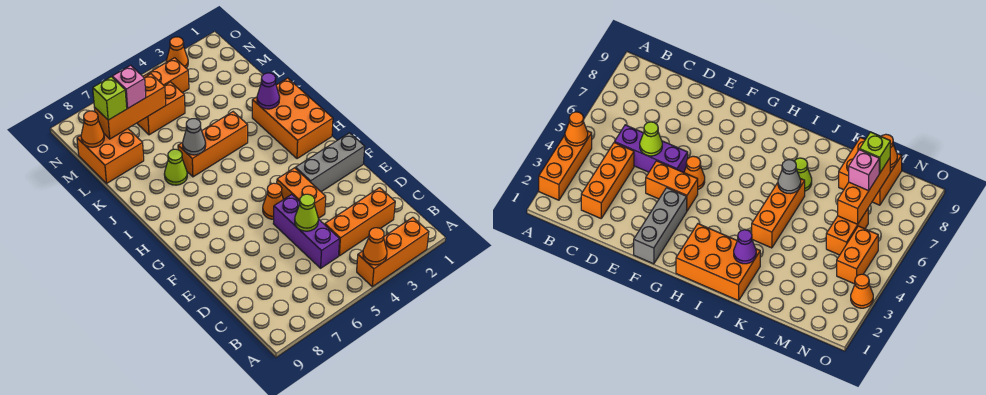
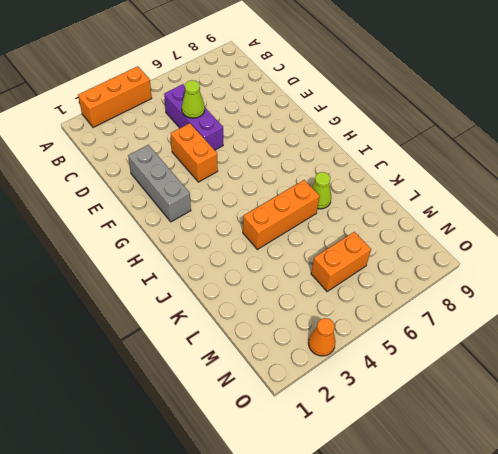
grey 1x3 brick [128,145,191,222] -> grey 1x3 brick turned to [295,133,365,192]
none -> orange 1x3 brick [325,188,395,256]
none -> orange 1x1 cone [263,183,283,219]
none -> orange 2x3 brick [252,78,333,159]

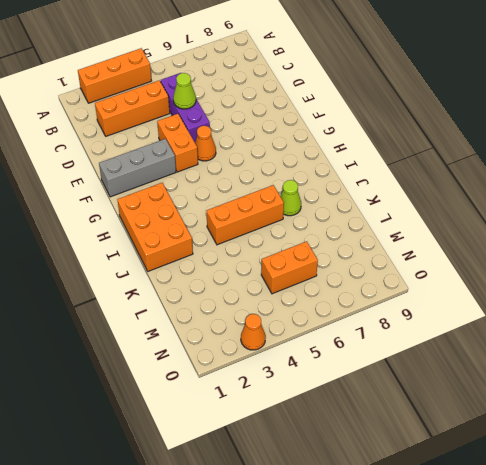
none -> orange 2x2 brick [77,129,144,183]
none -> orange 1x2 brick [143,58,189,93]
none -> orange 1x1 cone [363,228,387,265]

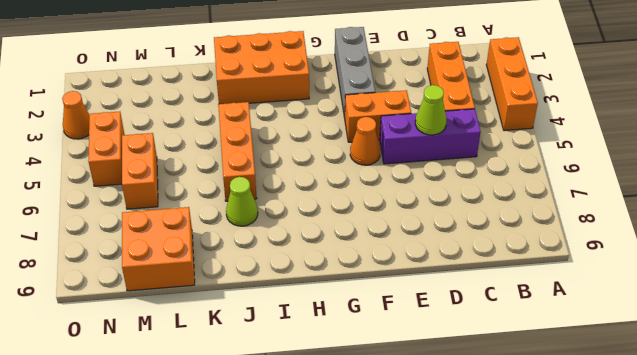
none -> orange 1x1 cone [363,228,387,265]
none -> purple 1x1 cone [257,73,280,109]
none -> grey 1x1 cone [183,119,206,155]

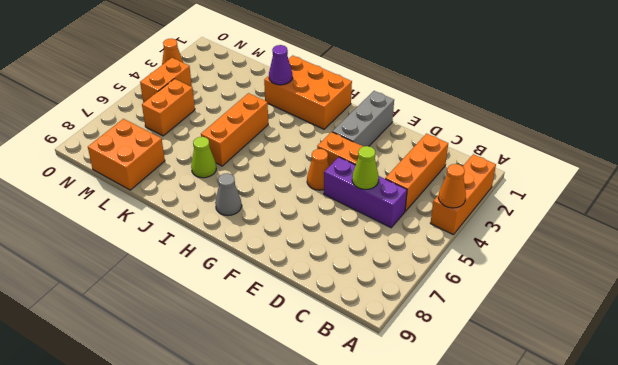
grey 1x1 cone [215,173,242,216] -> grey 1x1 cone moved to [183,119,206,155]
none -> orange 1x3 brick [94,74,166,139]
none -> orange 1x1 cone [81,111,104,147]
none -> pink 1x1 brick [112,65,146,109]

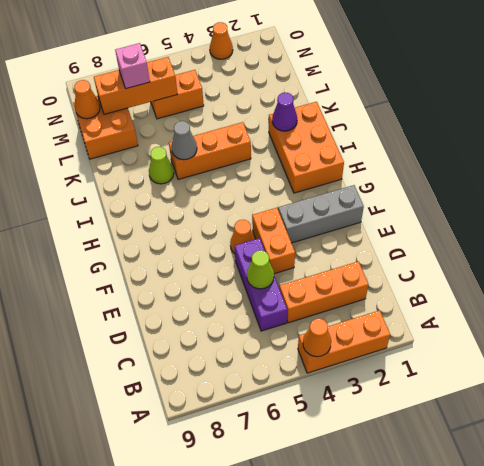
none -> orange 1x2 brick [143,58,189,93]
none -> lime 1x1 brick [93,77,127,120]

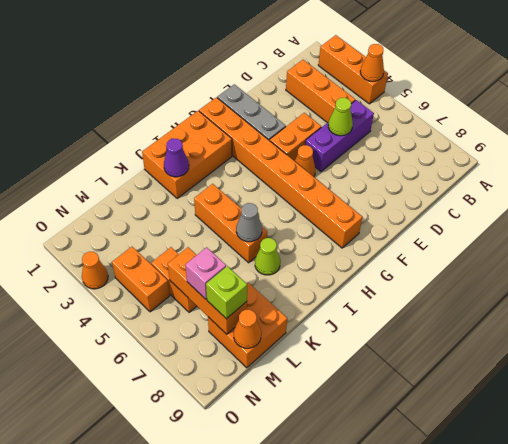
orange 1x8 brick [199,97,362,248] -> none

